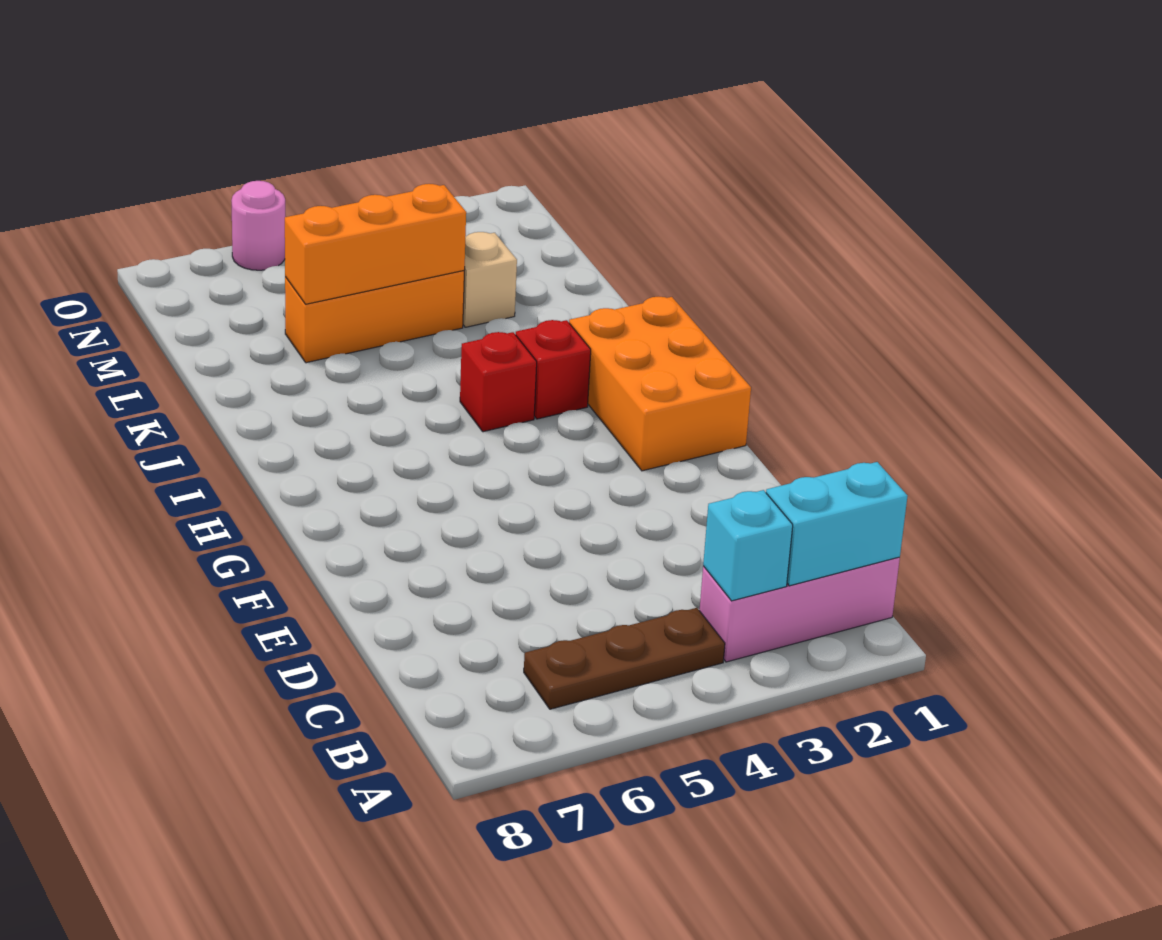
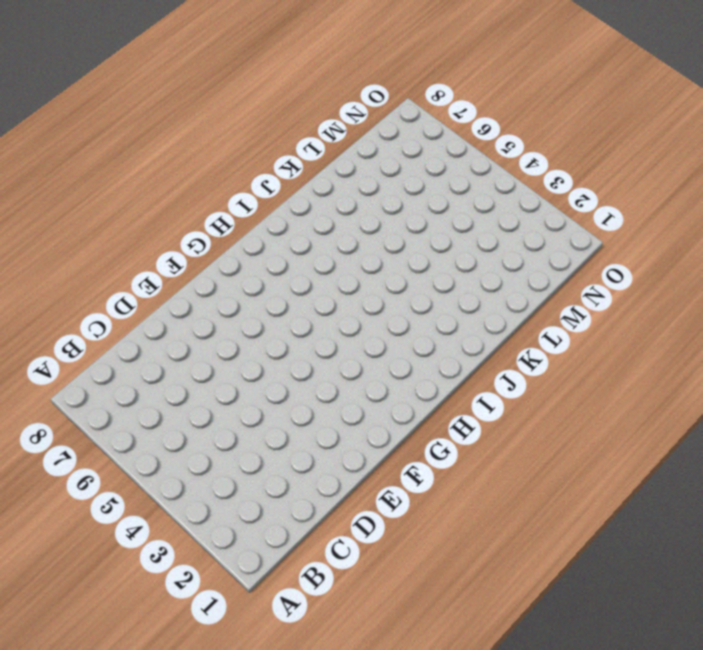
none -> pink 1x3 brick [699,557,900,662]
none -> brown 1x3 plate [524,608,725,709]

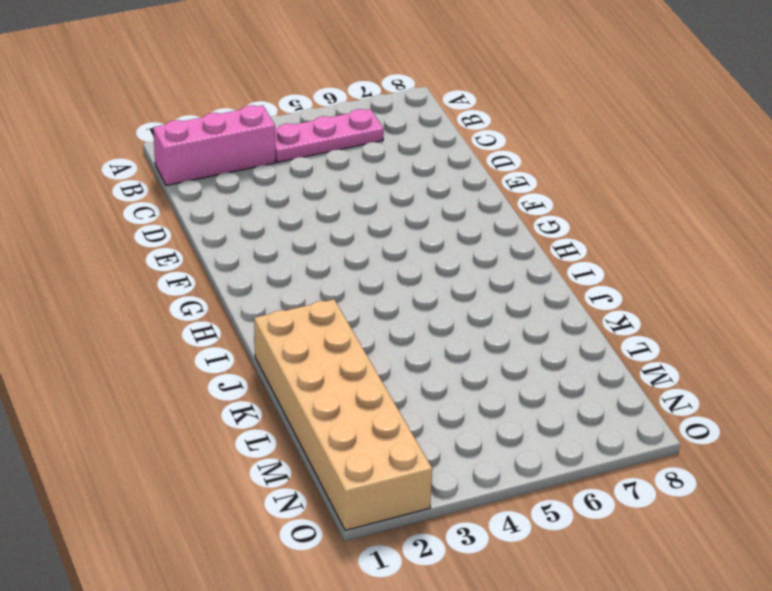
pink 1x3 plate [275,109,384,162] -> brown 1x3 plate [524,608,725,709]
tan 2x6 brick [254,300,432,531] -> none
none -> orange 2x3 brick [569,297,751,471]
none -> red 1x1 brick [515,320,591,419]

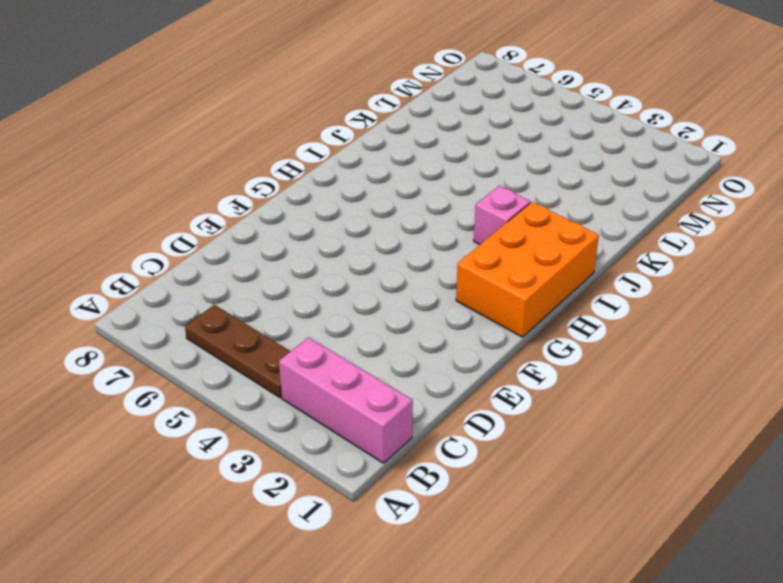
pink 1x1 brick [474,186,530,245] -> red 1x1 brick [515,320,591,419]
none -> red 1x1 brick [460,332,537,432]
none -> tan 1x1 brick [463,232,517,327]

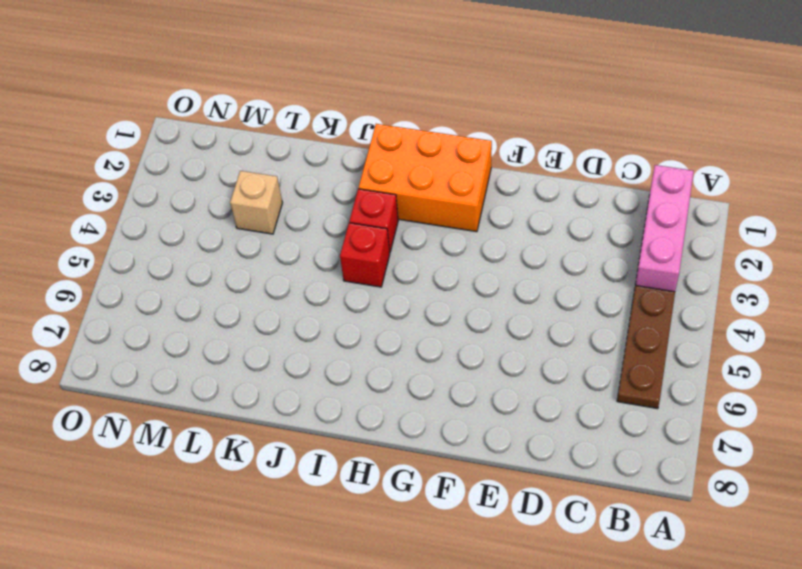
none -> orange 1x3 brick [285,271,464,363]
none -> pink 1x1 round brick [232,181,285,270]

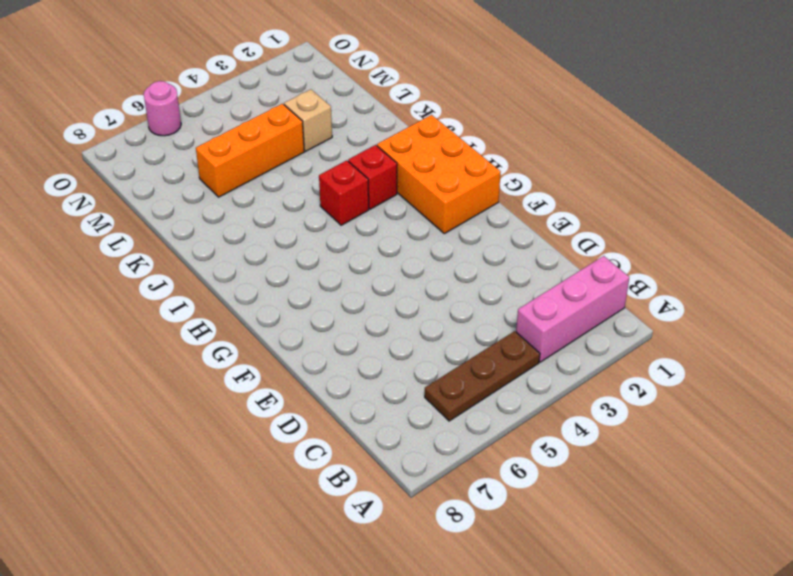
none -> cyan 1x2 brick [766,462,907,586]
none -> cyan 1x1 brick [703,490,793,601]

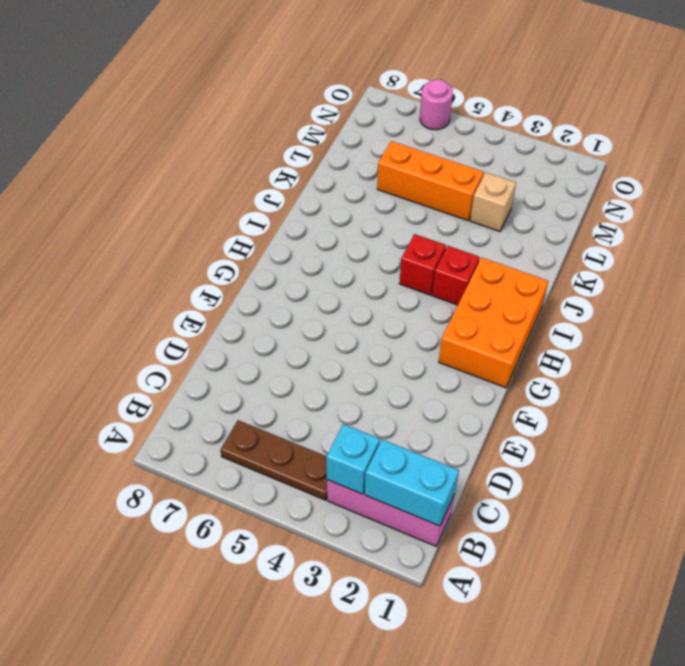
none -> orange 1x3 brick [285,184,466,304]

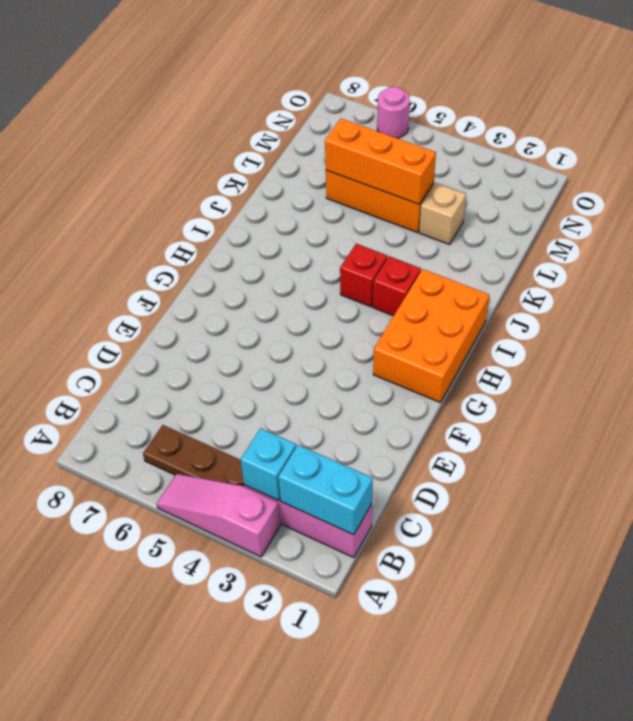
pink 1x3 slope [157,474,280,557] -> none

